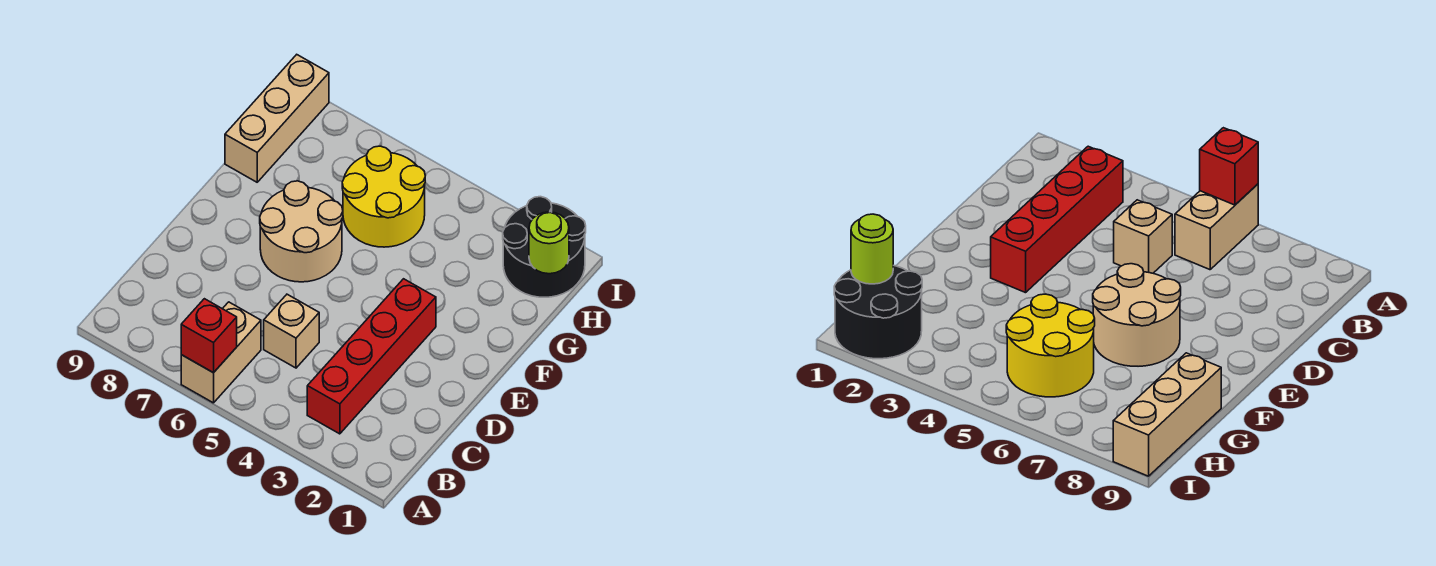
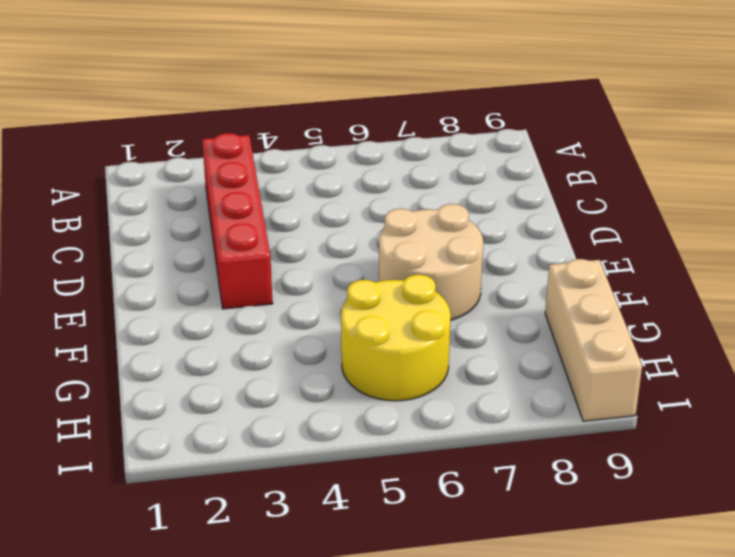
none -> tan 1x2 brick [181,302,261,403]
none -> tan 1x1 brick [264,294,319,368]

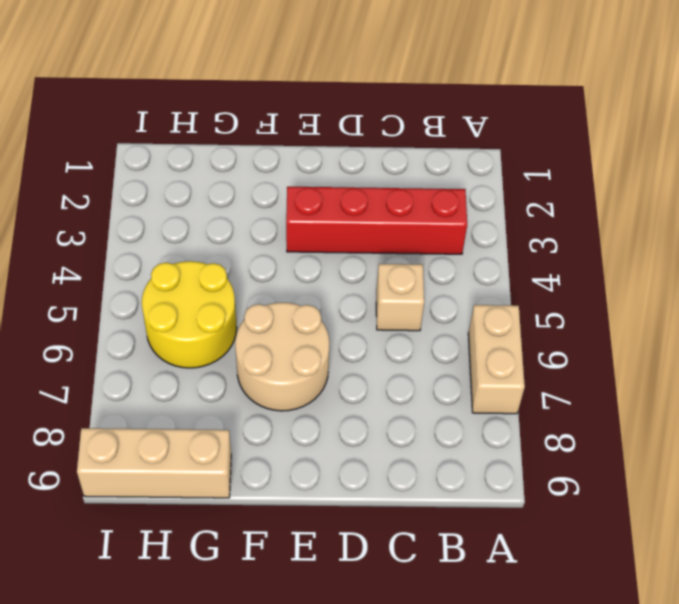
tan 1x2 brick [468,305,525,414] -> tan 1x2 brick turned to [181,302,261,403]
none -> black 2x2 round brick [503,197,586,297]
none -> red 1x1 brick [181,299,237,373]

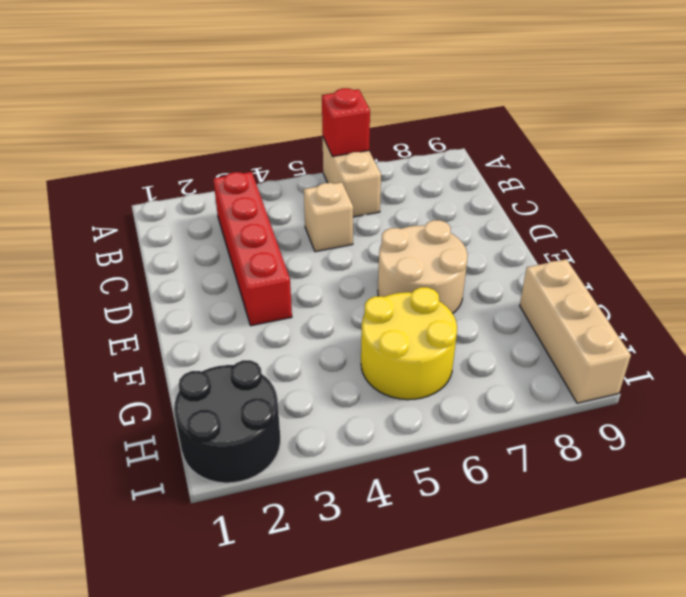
none -> lime 1x1 round brick [529,212,569,274]

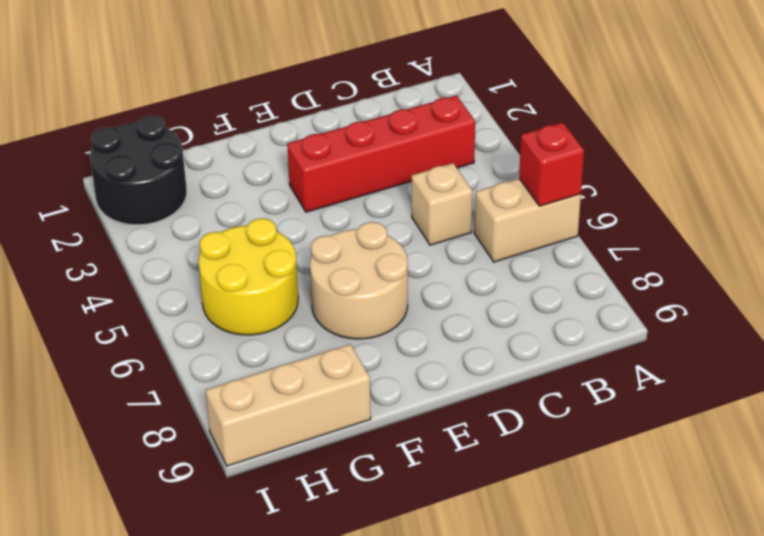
none -> lime 1x1 round brick [529,212,569,274]

